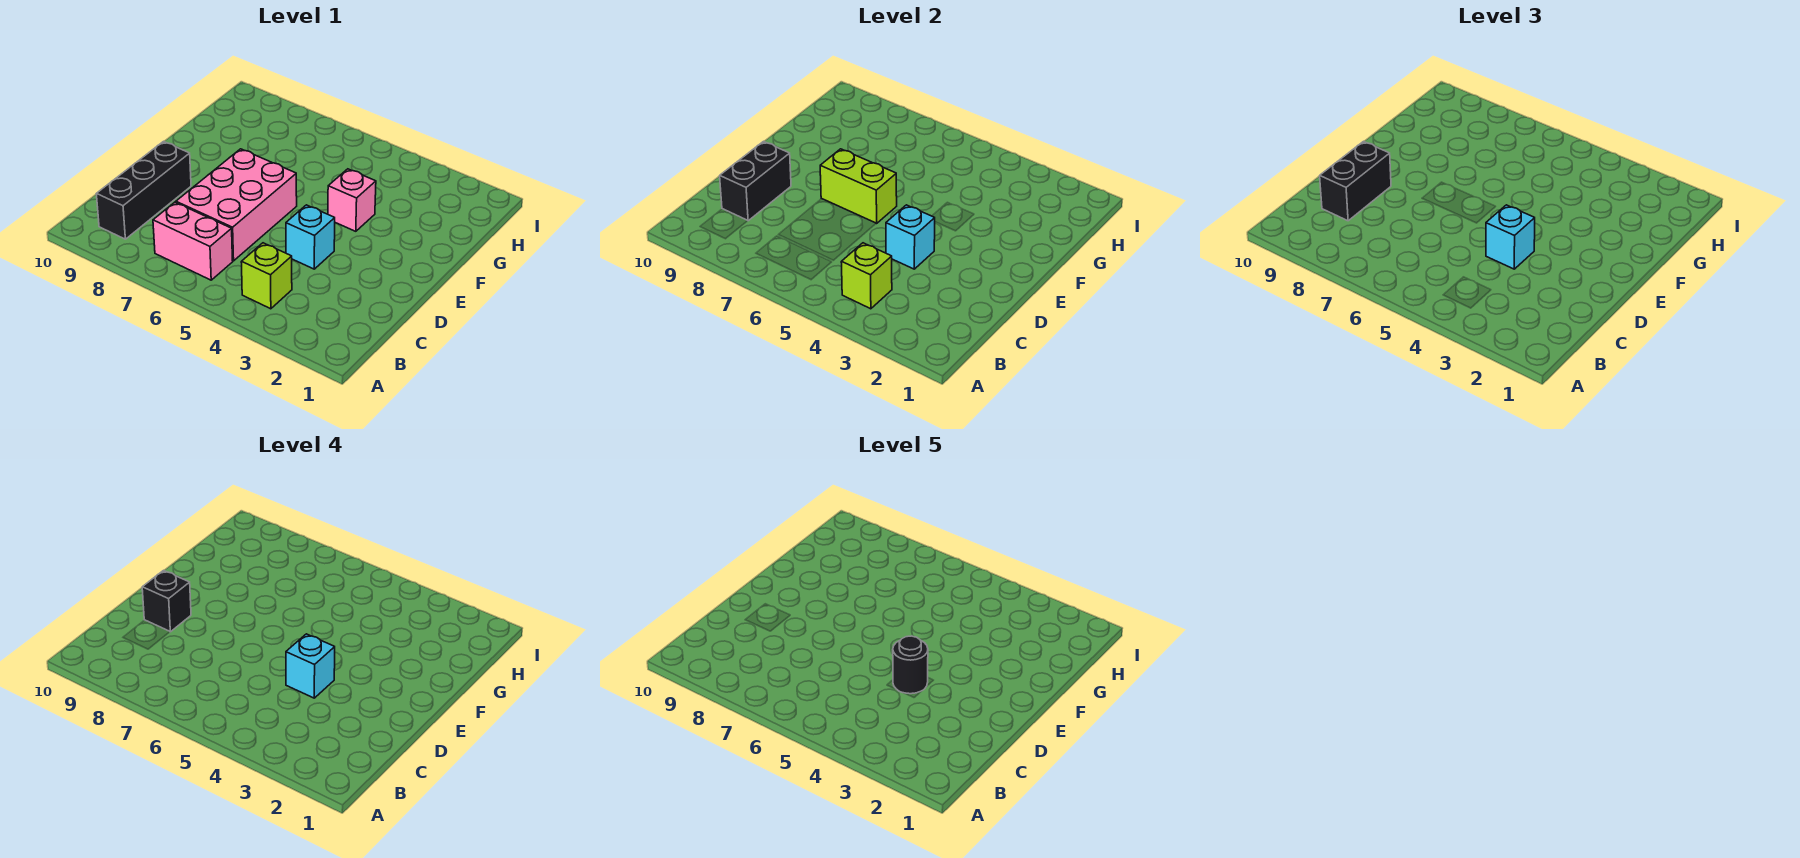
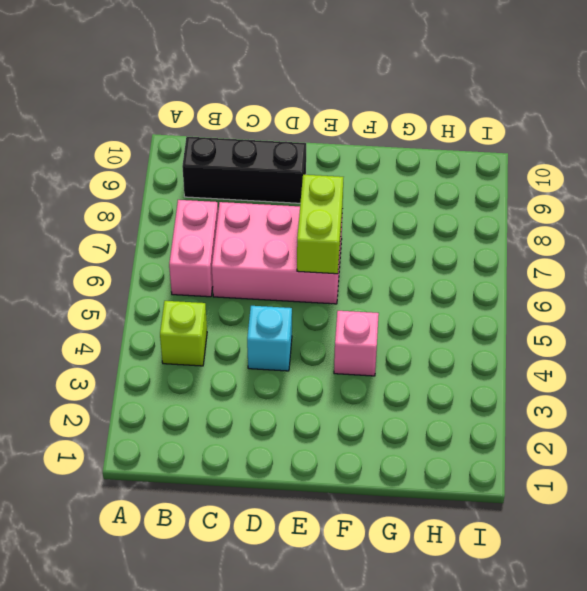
none -> lime 1x1 brick [841,243,892,309]
none -> black 1x2 brick [720,142,791,221]
none -> cyan 1x1 brick [886,205,935,269]

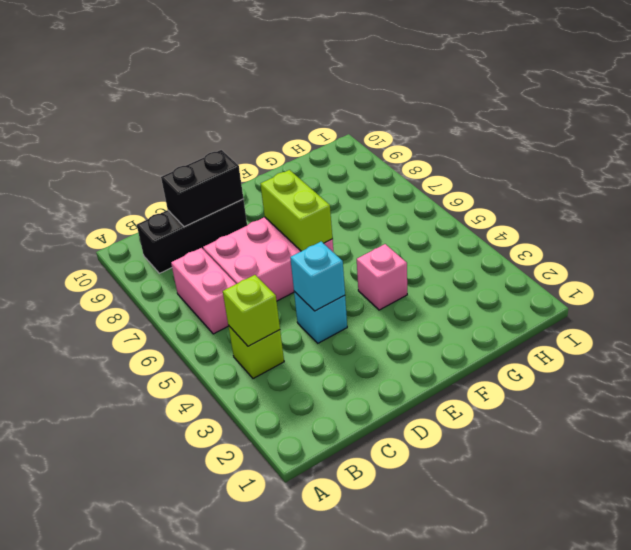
none -> black 1x2 brick [1320,142,1391,221]
none -> cyan 1x1 brick [1486,205,1535,269]
none -> cyan 1x1 brick [286,634,335,698]

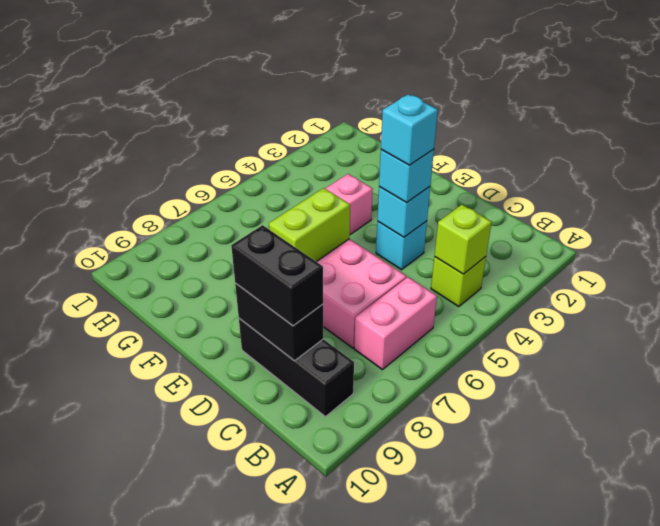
none -> black 1x1 brick [142,571,191,632]
none -> black 1x1 round brick [893,636,928,694]

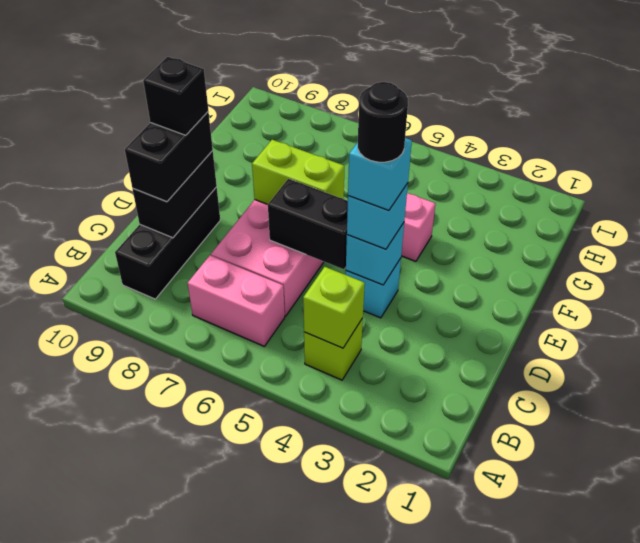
black 1x2 brick [268,179,348,269] -> none

